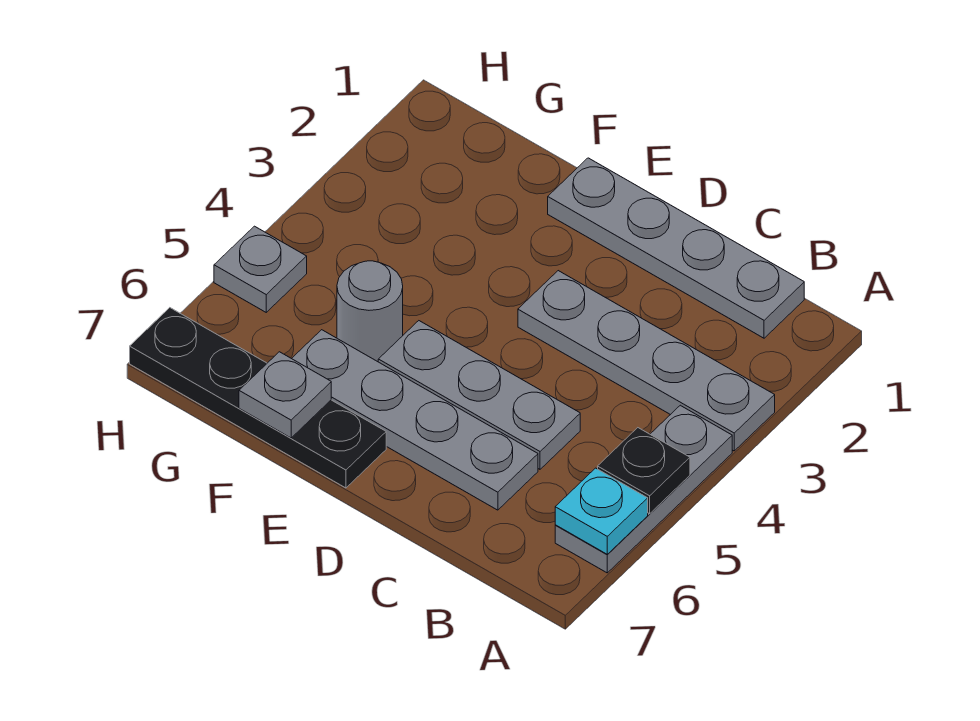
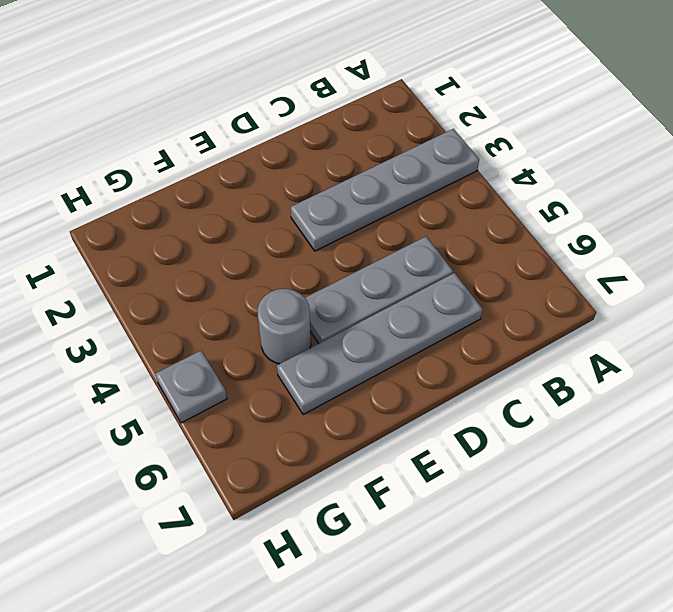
none -> grey 1x3 plate [555,405,732,573]
none -> grey 1x4 plate [548,158,804,338]

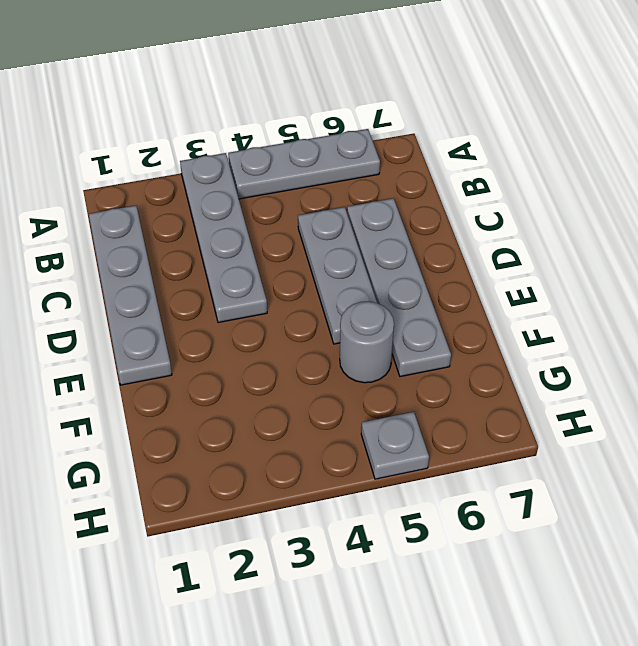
none -> black 1x4 plate [130,308,386,488]
none -> black 1x1 plate [598,428,690,514]

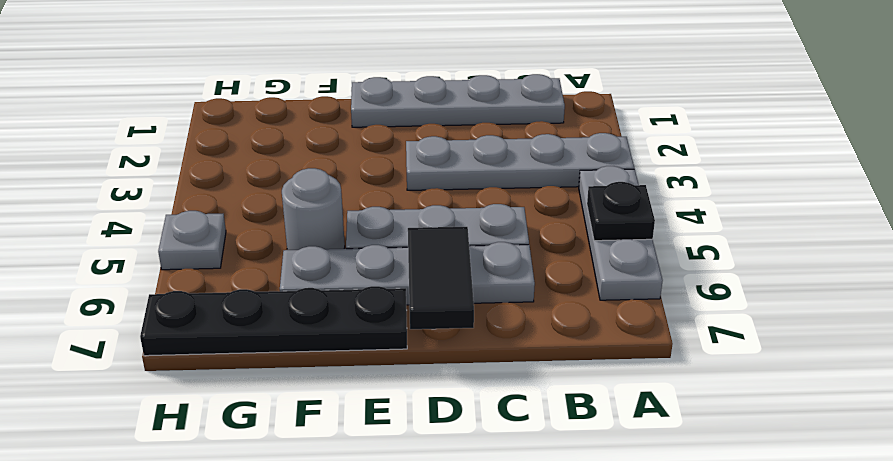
black 1x2 tile [408,227,474,329] -> none
none -> cyan 1x1 plate [555,468,648,554]
none -> grey 1x1 plate [239,352,331,438]

